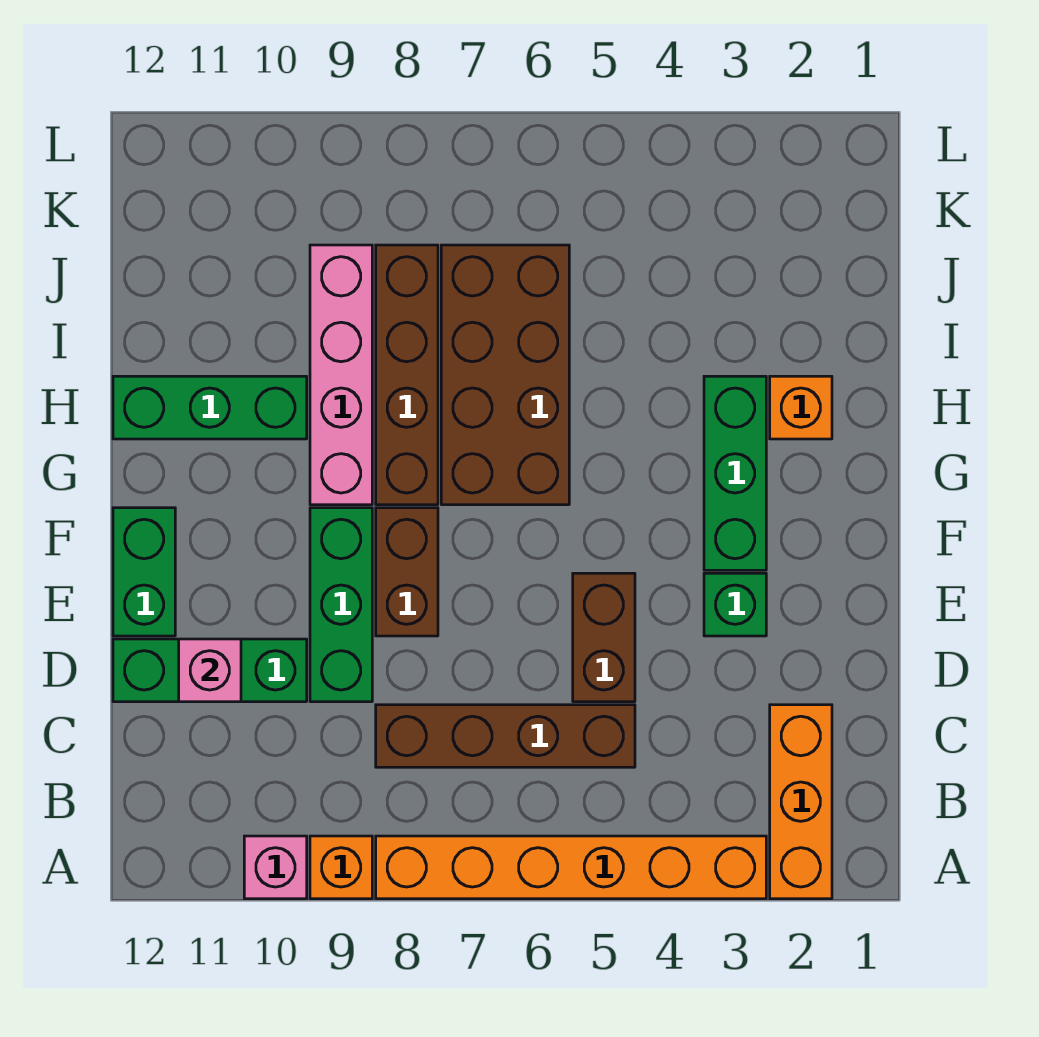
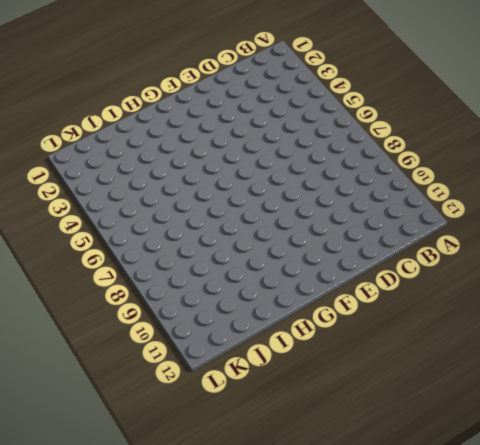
none -> orange 1x3 brick [770,705,832,899]
none -> orange 1x6 brick [376,836,766,899]
none -> orange 1x1 brick [310,836,372,899]

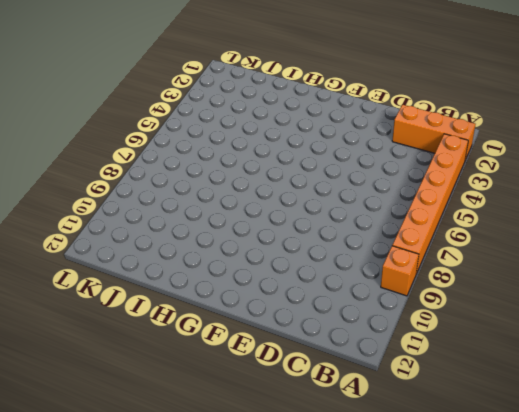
none -> pink 1x1 brick [244,836,307,899]
none -> brown 1x4 brick [376,705,635,767]
none -> brown 1x2 brick [573,573,635,702]

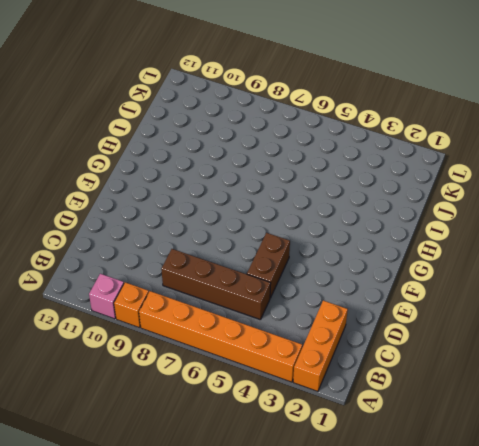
none -> green 1x3 brick [310,508,372,702]
none -> green 1x3 brick [113,639,307,702]
none -> green 1x1 brick [704,573,766,636]

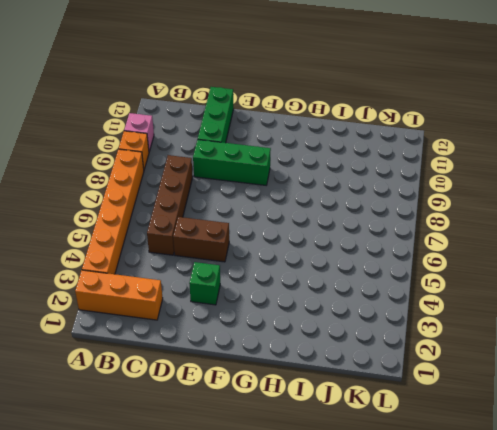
none -> brown 1x2 brick [376,508,438,636]
none -> green 1x2 brick [113,508,175,636]
none -> green 1x3 brick [704,376,766,570]

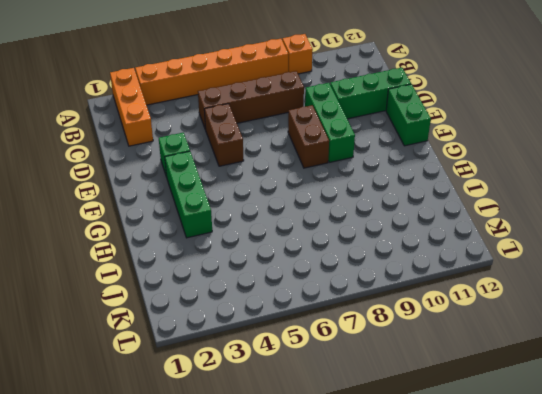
none -> pink 1x1 brick [244,836,307,899]
none -> brown 2x4 brick [441,245,569,505]
none -> brown 1x4 brick [376,245,438,505]

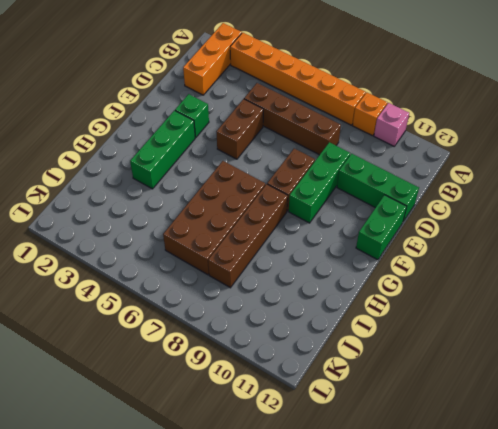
none -> pink 1x4 brick [310,245,372,505]
none -> orange 1x1 brick [770,376,832,439]
none -> green 1x3 brick [113,376,307,439]

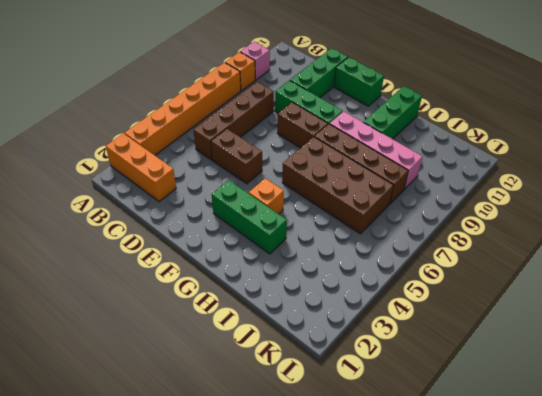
orange 1x1 brick [249,178,284,214] -> orange 1x1 brick moved to [770,376,832,439]
none -> green 1x1 brick [704,573,766,636]
none -> pink 1x1 brick [179,639,241,702]

